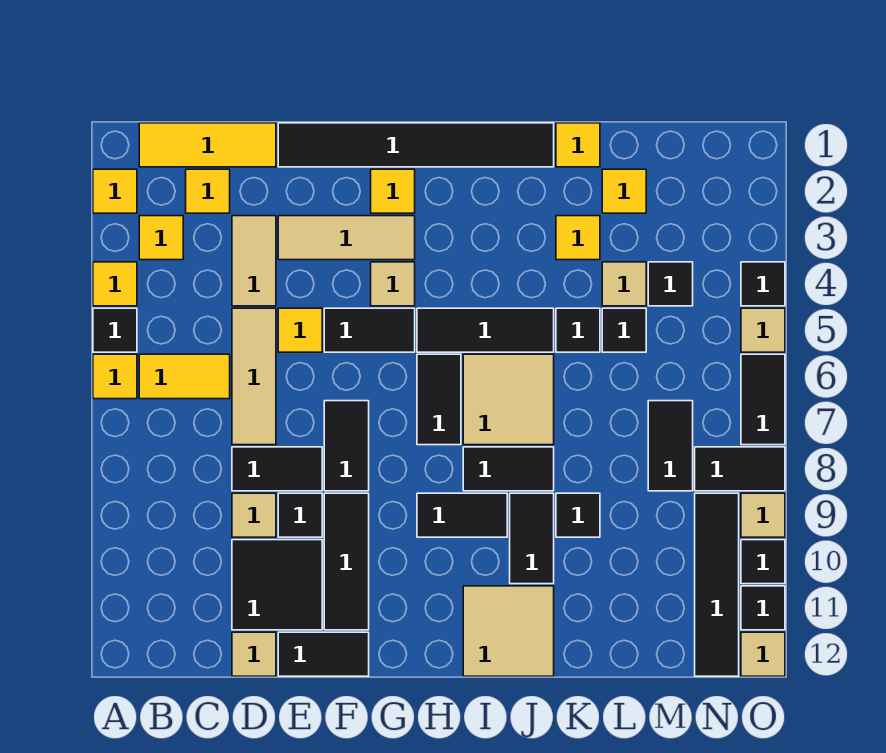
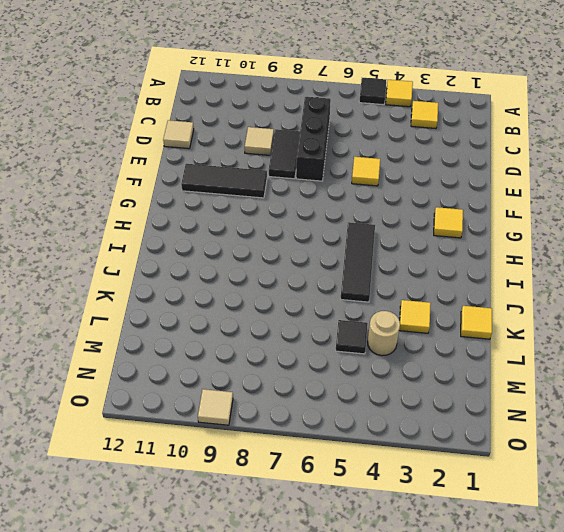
black 1x3 brick [296,97,331,181] -> tan 1x3 tile [232,308,276,445]
tan 1x1 round brick [367,311,400,356] -> tan 1x1 tile [602,262,646,306]
none -> yellow 1x1 tile [93,169,137,213]
none -> yellow 1x1 tile [93,354,137,399]
none -> yellow 1x3 tile [139,123,276,167]
none -> yellow 1x2 tile [139,354,230,399]

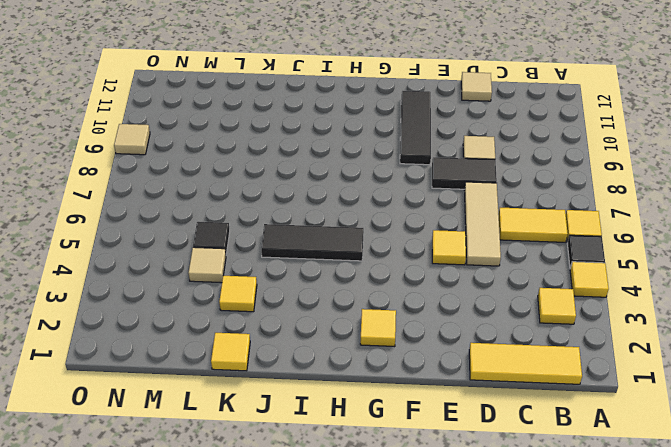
none -> yellow 1x1 tile [93,169,137,213]
none -> yellow 1x1 tile [186,169,230,213]
none -> tan 1x2 tile [232,216,276,306]
none -> black 2x2 tile [232,540,322,630]

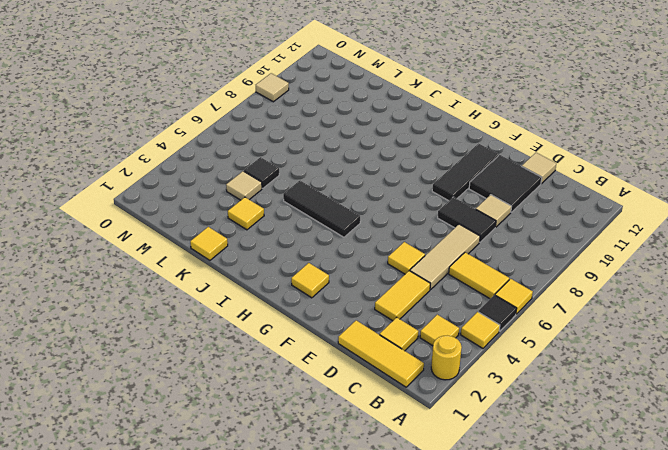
yellow 1x1 round brick [431,336,462,380] -> yellow 1x1 tile [93,169,137,213]
yellow 1x2 tile [375,271,430,321] -> tan 1x2 tile [232,216,276,306]
none -> black 1x6 tile [278,123,554,167]
none -> tan 1x3 tile [278,216,415,260]
none -> black 1x1 tile [278,493,322,537]
none -> black 1x2 tile [278,632,369,676]

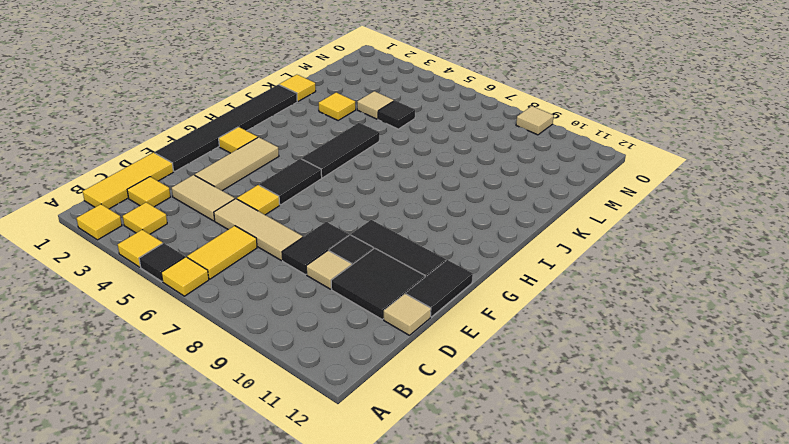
none -> black 1x2 tile [324,401,369,491]
none -> tan 1x1 tile [371,262,415,306]
none -> black 1x2 tile [417,354,461,445]
none -> black 1x2 tile [417,493,507,537]

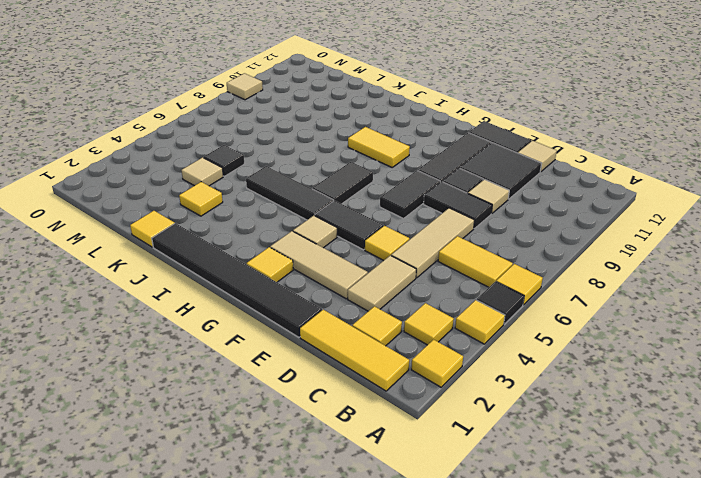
yellow 1x2 tile [348,127,410,167] -> black 1x2 tile [417,493,507,537]
none -> tan 2x2 tile [463,354,554,445]
none -> black 1x2 tile [463,447,554,491]
none -> tan 2x2 tile [463,586,554,676]
none -> black 1x2 tile [510,493,554,584]

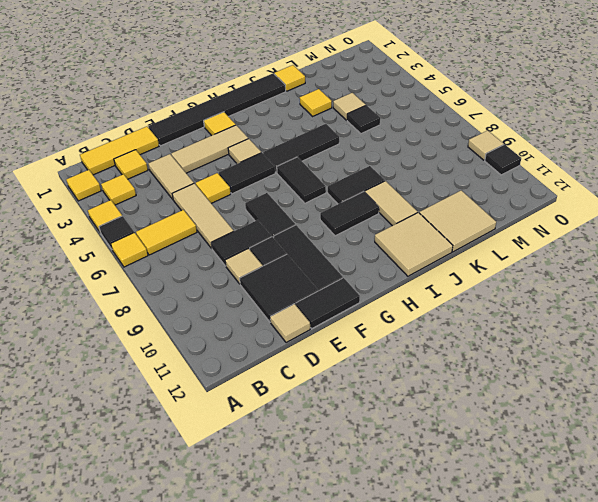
tan 1x2 tile [365,181,418,226] -> black 1x2 tile [510,493,554,584]
tan 2x2 tile [419,190,496,252] -> tan 2x2 tile moved to [463,354,554,445]
none -> black 1x1 tile [556,308,600,352]
none -> black 1x1 tile [556,493,600,537]
none -> yellow 1x1 tile [602,169,646,213]
none -> black 1x1 tile [648,262,693,306]

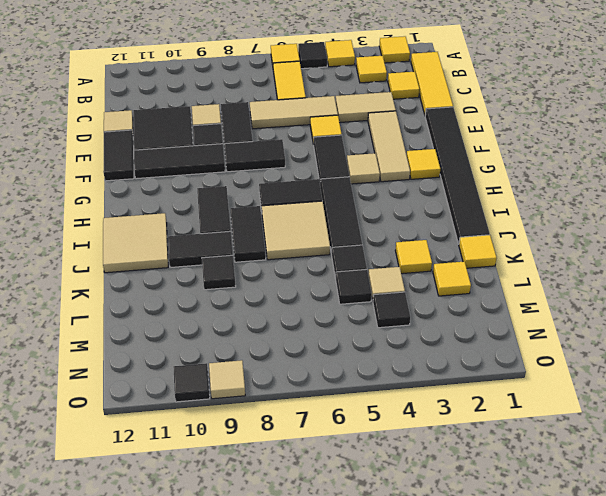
none -> black 1x2 tile [648,401,693,491]
none -> black 1x2 tile [695,447,785,491]
none -> black 1x4 tile [695,493,739,676]
none -> black 1x1 tile [741,262,785,306]

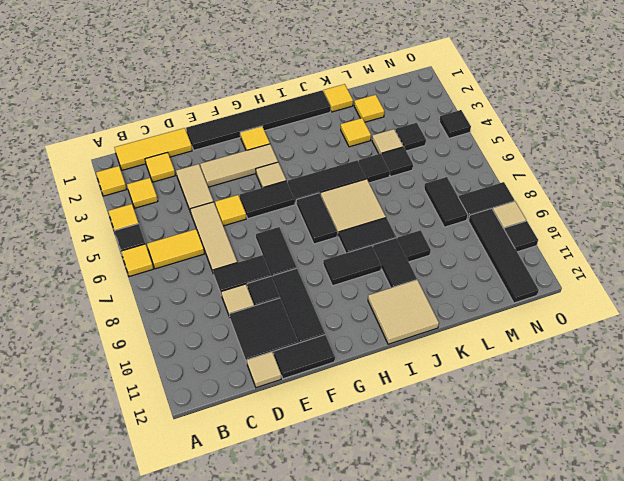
none -> tan 1x1 tile [741,308,785,352]
none -> black 1x2 tile [741,354,785,445]
none -> black 1x1 tile [741,586,785,630]
none -> tan 1x1 tile [741,632,785,676]

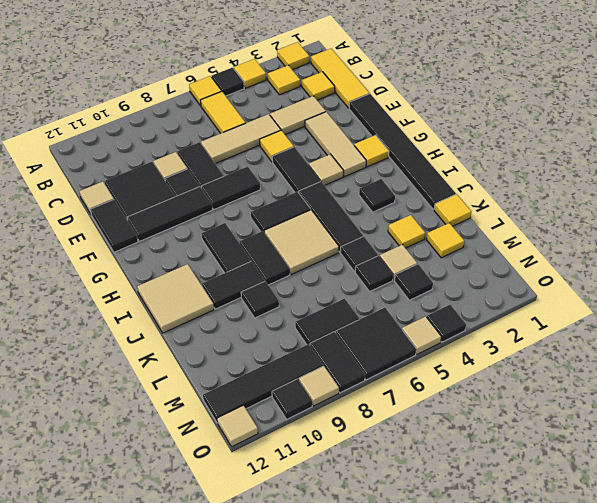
black 1x1 tile [359,179,395,212] -> black 1x1 tile moved to [741,586,785,630]
black 2x2 tile [336,308,416,380] -> black 1x2 tile [741,354,785,445]

